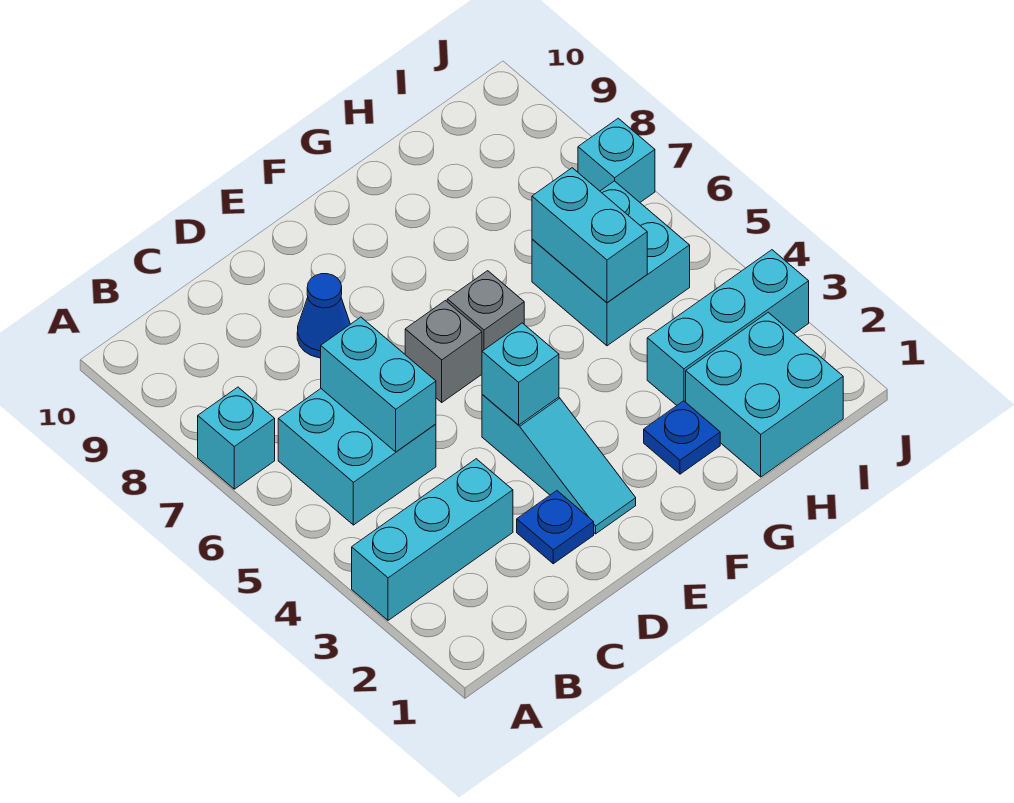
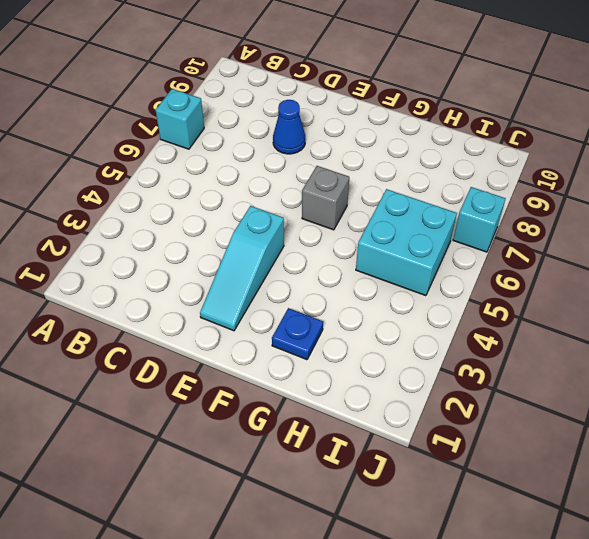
none -> cyan 1x3 brick [352,459,513,620]
none -> cyan 2x2 brick [278,389,436,525]
none -> blue 1x1 plate [517,491,594,564]

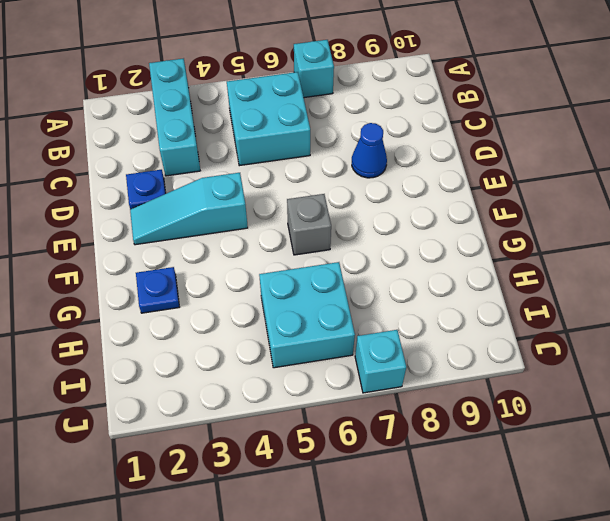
none -> grey 1x1 brick [405,301,482,402]
none -> cyan 2x2 brick [686,312,843,477]
none -> cyan 1x3 brick [647,250,809,405]

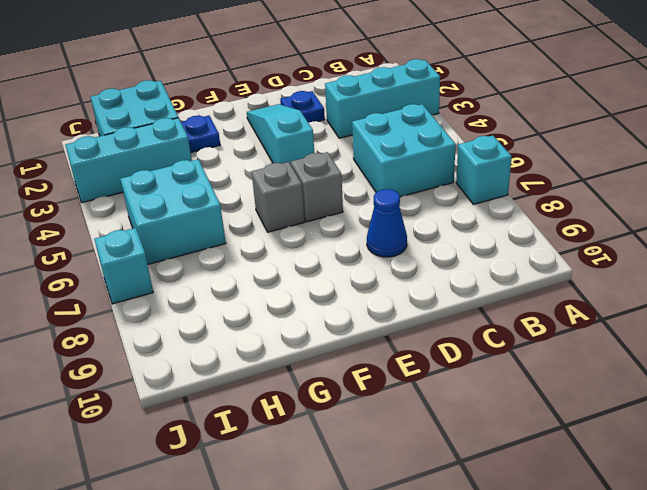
none -> cyan 1x2 brick [321,317,436,452]
none -> cyan 1x1 brick [482,323,559,425]
none -> cyan 1x2 brick [532,168,647,303]

